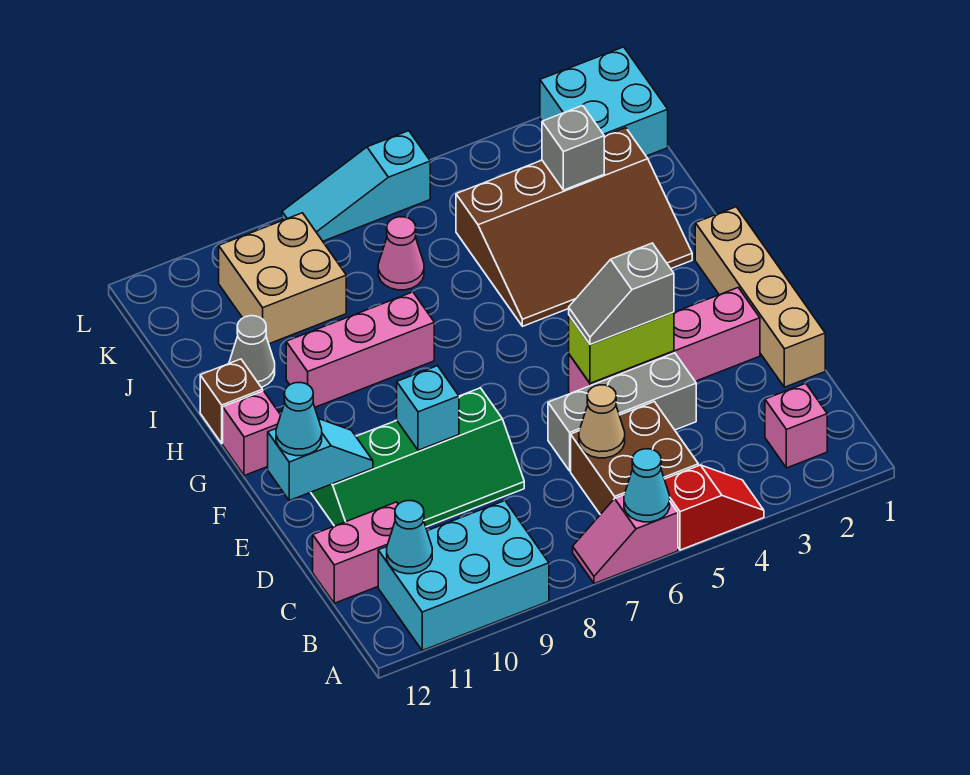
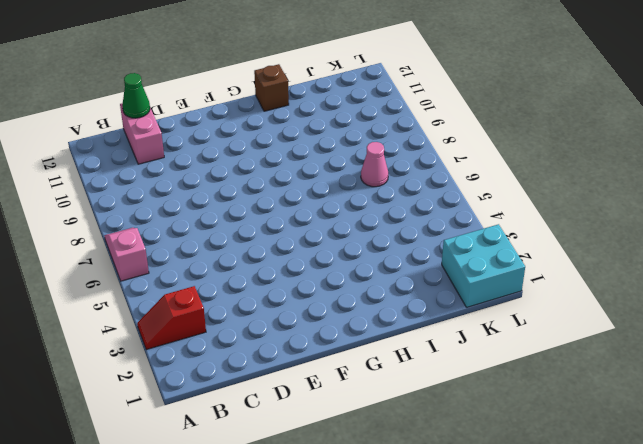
red 1x2 slope [137,286,206,350] -> red 1x2 slope turned to [664,465,764,550]
green 1x1 cone [122,73,150,118] -> none
none -> cyan 2x3 brick [378,501,549,650]
none -> pink 1x1 brick [765,383,827,468]
none -> brown 2x2 brick [571,402,698,515]

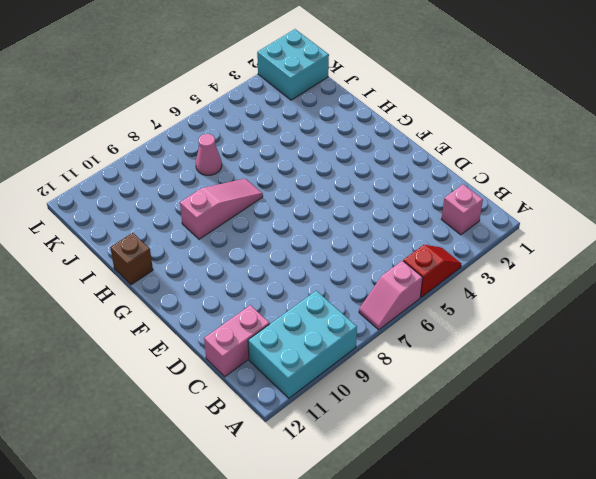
pink 1x3 slope [180,179,263,239] -> pink 1x3 brick [286,292,434,407]
none -> brown 2x2 brick [571,402,698,515]
none -> tan 1x4 brick [695,207,825,387]
none -> grey 1x3 brick [548,353,696,471]

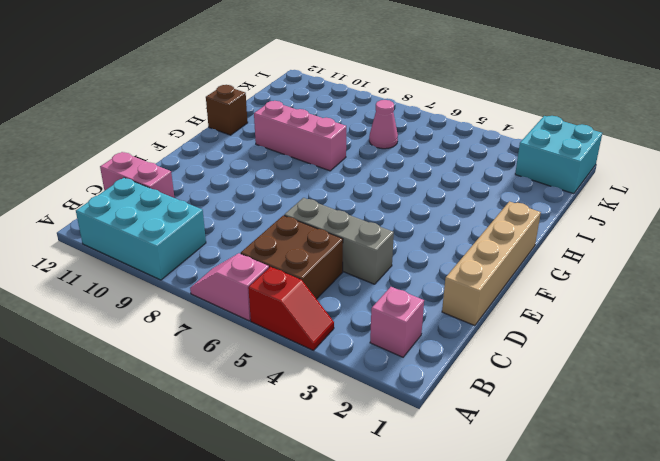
none -> green 2x4 slope [311,388,524,527]
none -> pink 1x4 brick [569,288,760,393]
none -> pink 1x1 brick [223,391,281,476]

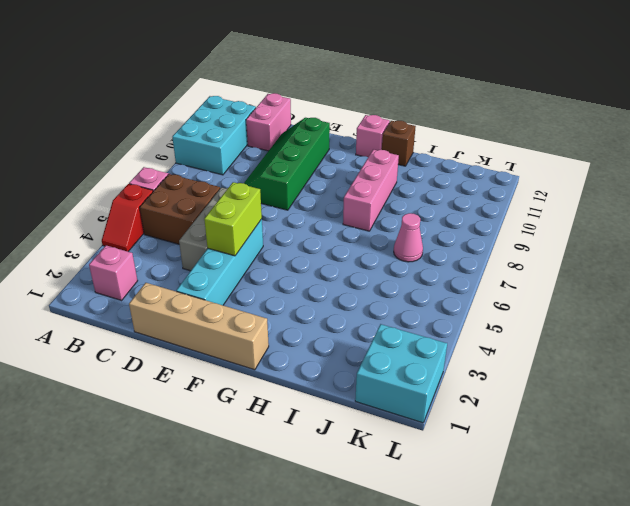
cyan 1x4 brick [176,219,263,305] -> pink 1x4 brick [569,288,760,393]
none -> brown 3x4 slope [456,128,692,326]
none -> grey 1x1 cone [229,316,275,387]
none -> tan 2x2 brick [219,213,346,344]

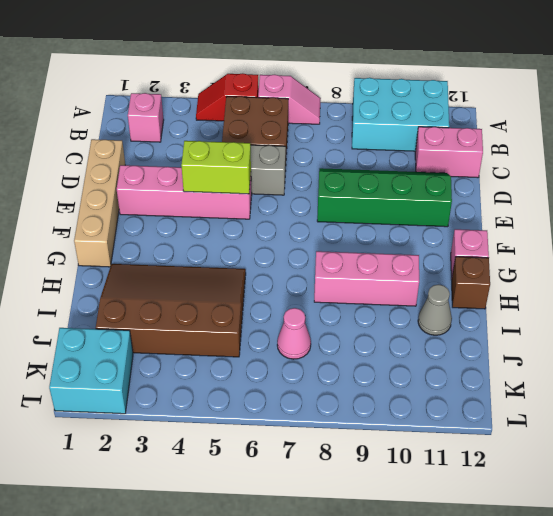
none -> tan 2x2 brick [219,213,346,344]
none -> cyan 1x3 slope [282,131,430,241]
none -> cyan 1x1 cone [624,449,670,522]

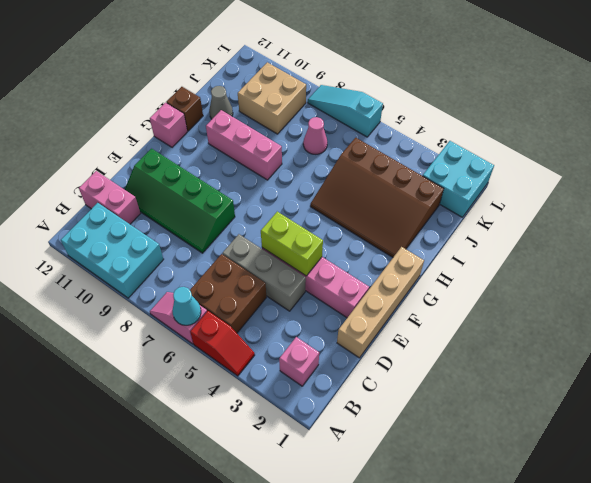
none -> cyan 1x1 cone [387,501,432,574]
none -> tan 1x1 cone [579,385,625,458]
none -> cyan 1x1 brick [397,366,459,450]

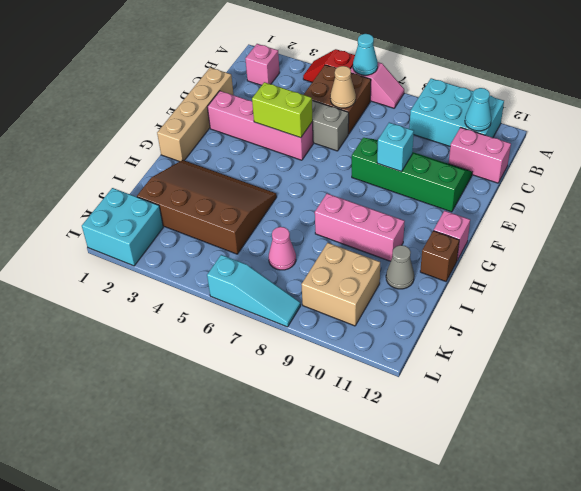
none -> cyan 1x2 slope [268,419,373,500]
none -> grey 1x1 brick [542,106,604,190]
none -> grey 1x2 slope [569,243,674,345]

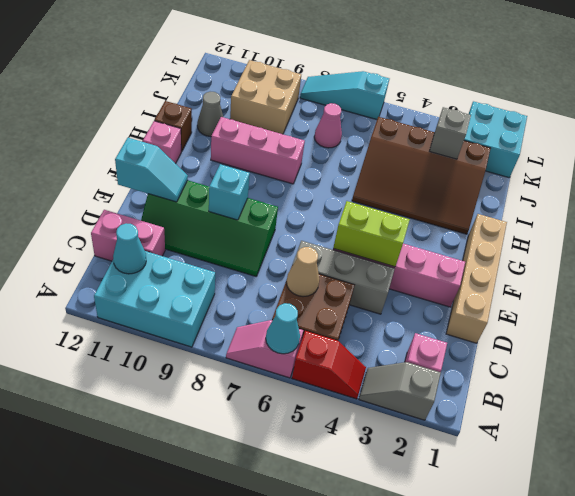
grey 1x2 slope [359,362,441,420] -> grey 1x2 slope moved to [569,243,674,345]
none -> cyan 1x1 cone [276,382,322,456]

